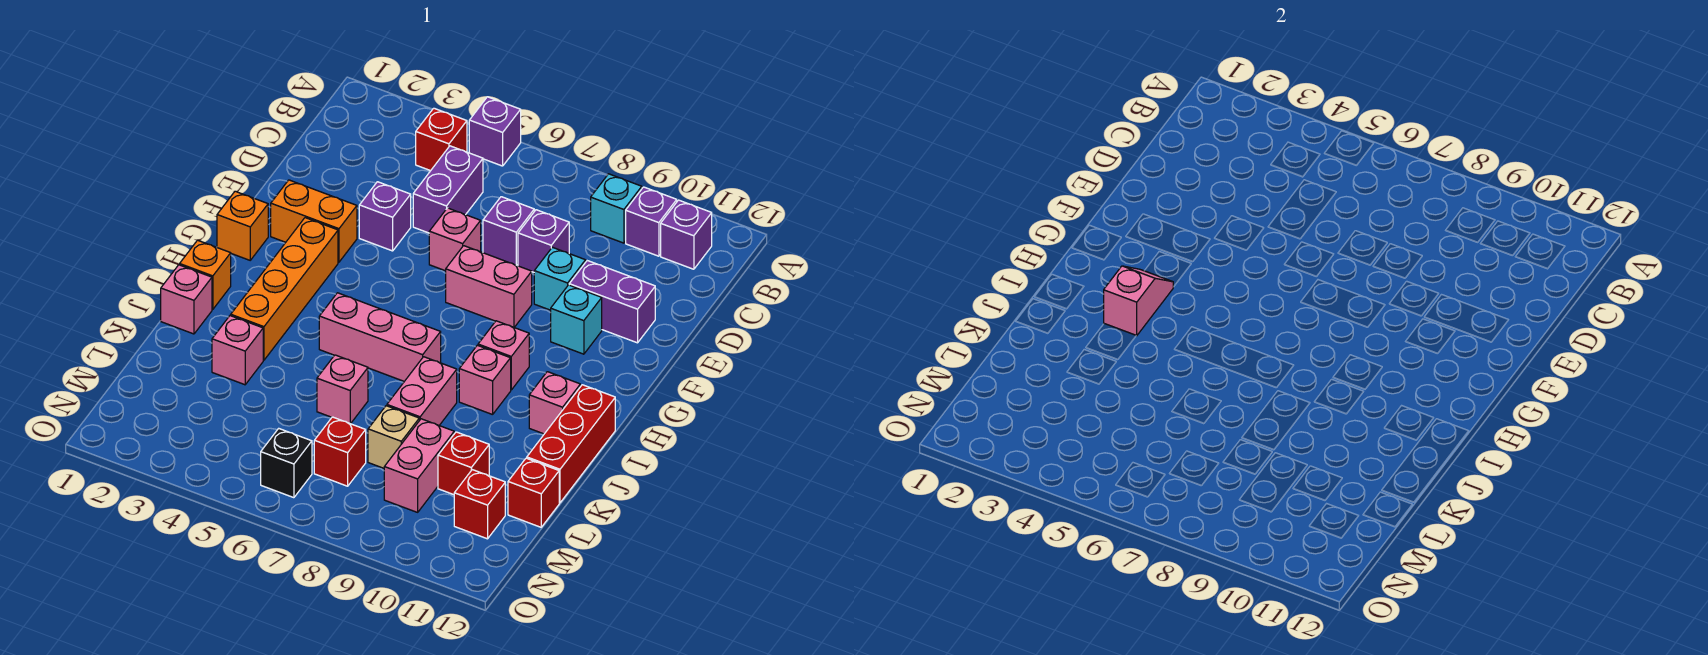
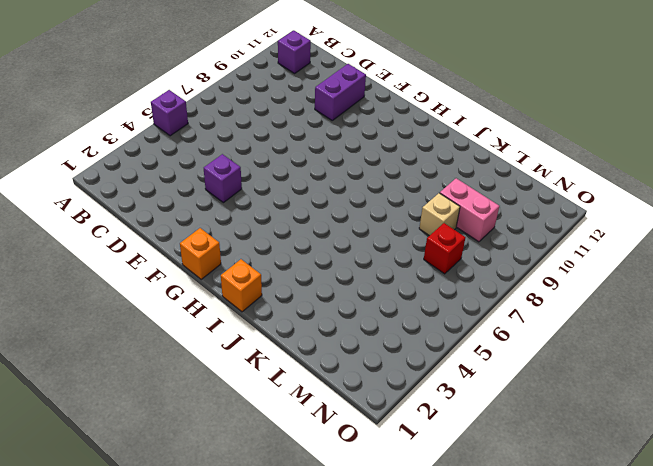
none -> red 1x1 brick [416,108,467,171]
none -> cyan 1x1 brick [591,174,642,243]
none -> purple 1x1 brick [626,187,677,256]
none -> purple 1x2 brick [413,146,483,233]

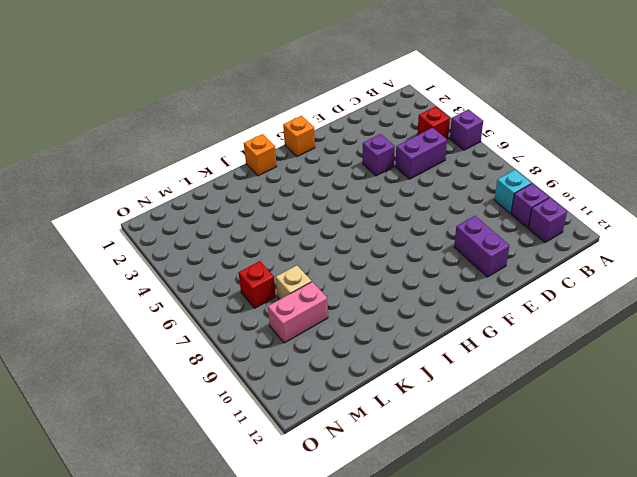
none -> purple 1x1 brick [483,197,534,265]
none -> purple 1x1 brick [518,210,569,272]
none -> pink 1x1 brick [429,208,481,271]
none -> cyan 1x1 brick [534,247,586,310]

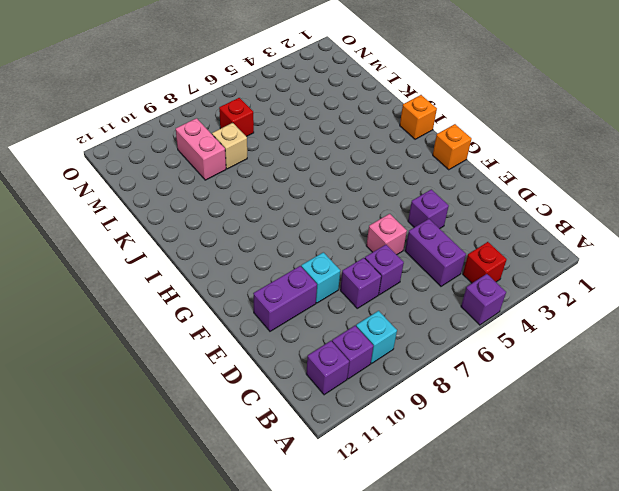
none -> orange 1x2 brick [271,180,357,262]
none -> pink 1x2 brick [446,246,532,327]
none -> cyan 1x1 brick [551,285,602,354]
none -> orange 1x4 brick [231,218,338,360]

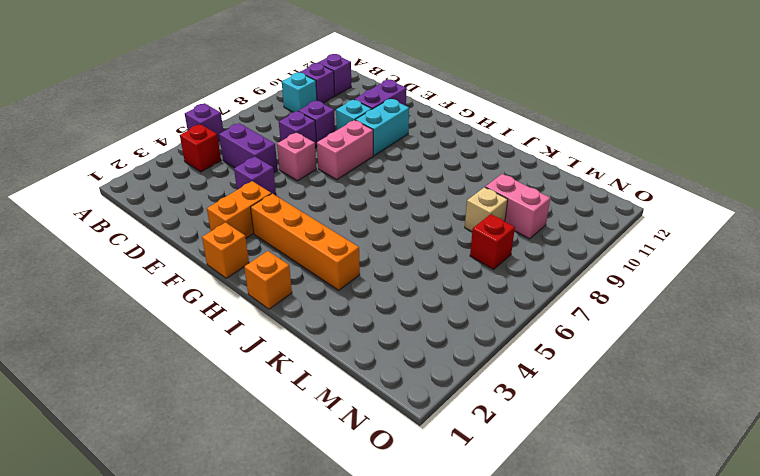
cyan 1x2 brick [355,99,409,155] -> cyan 1x1 brick [551,285,602,354]
none -> pink 1x1 brick [478,321,529,390]
none -> pink 1x3 brick [319,293,441,381]
none -> pink 1x1 brick [459,345,511,415]
none -> pink 1x1 brick [529,372,580,434]

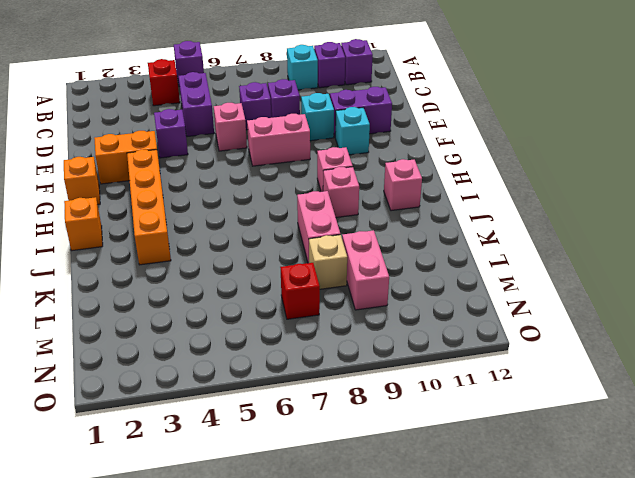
none -> pink 1x3 brick [319,293,441,381]
none -> red 1x3 brick [527,385,615,503]
none -> pink 1x1 brick [161,265,212,334]
none -> pink 1x1 brick [212,316,263,385]

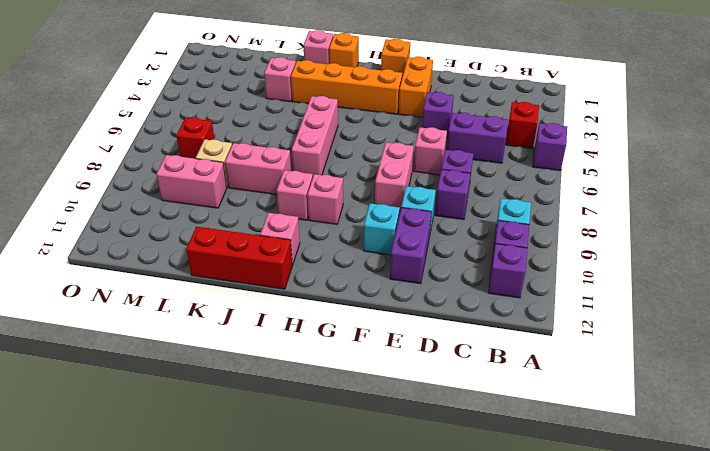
none -> pink 1x1 brick [317,355,368,424]
none -> red 1x1 brick [438,432,489,495]
none -> red 1x1 brick [508,458,559,527]
none -> red 1x1 brick [454,470,505,539]

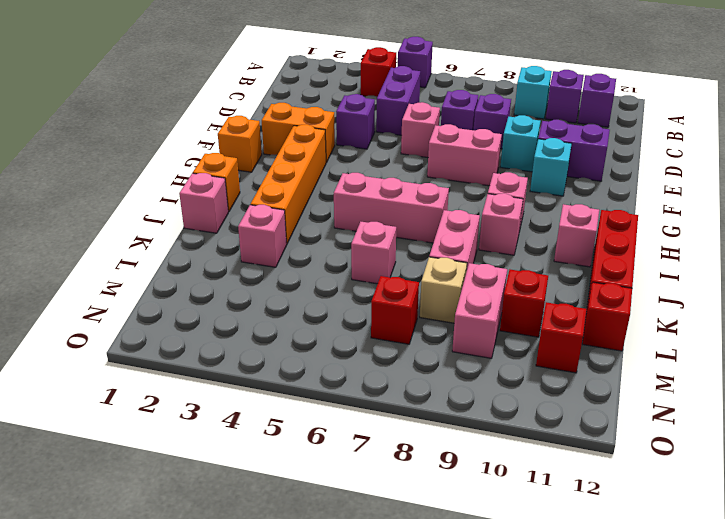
none -> black 1x1 brick [261,428,312,498]
none -> pink 1x2 slope [1104,266,1173,336]

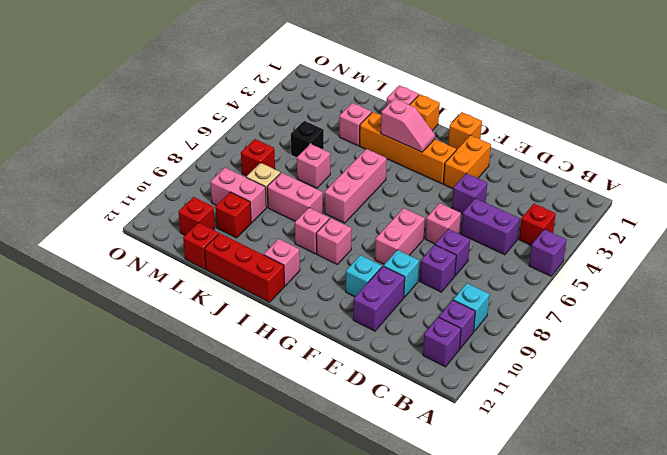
black 1x1 brick [291,121,324,158] -> black 1x1 brick moved to [261,428,312,498]

